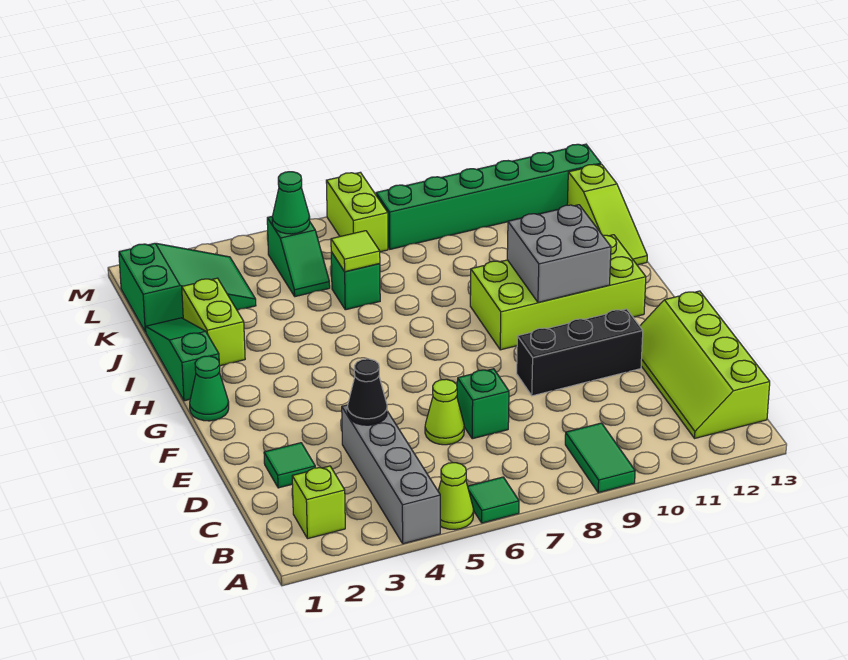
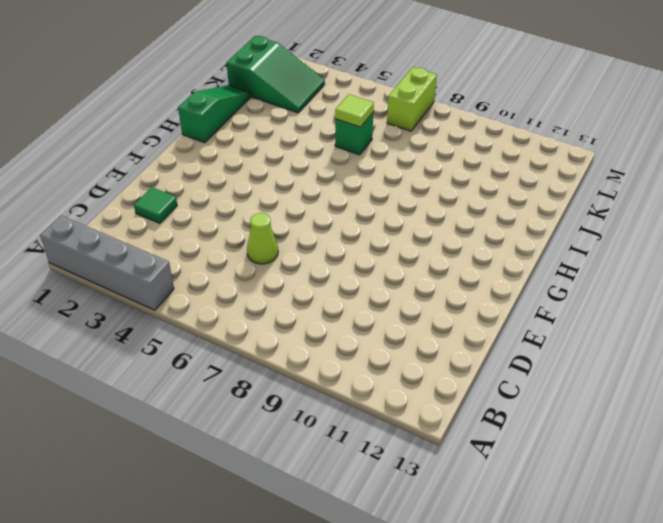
grey 1x4 brick [40,216,174,310] -> grey 1x4 brick turned to [342,405,440,544]
none -> lime 1x1 cone [438,463,474,529]
none -> green 1x1 tile [468,477,519,523]
none -> green 1x2 tile [565,423,635,493]

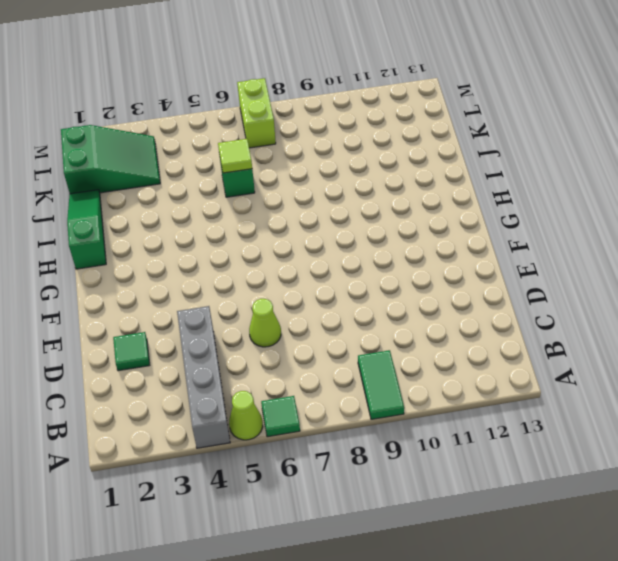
none -> lime 1x1 brick [292,466,345,539]
none -> lime 2x4 slope [640,291,770,438]
none -> green 1x1 brick [457,369,509,439]

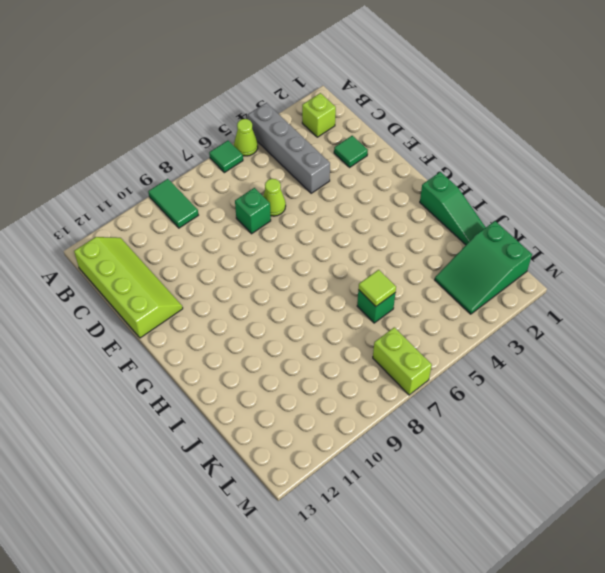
none -> black 1x3 brick [517,309,643,396]
none -> green 1x1 cone [190,356,229,421]
none -> lime 2x4 brick [470,235,646,350]

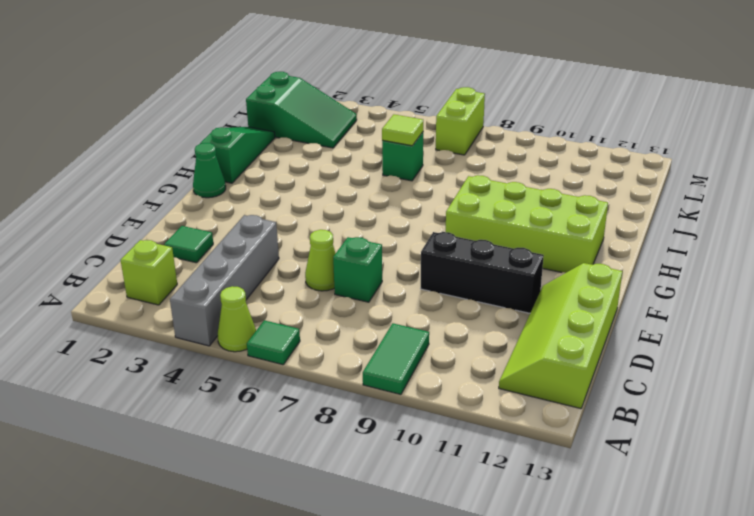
none -> lime 1x2 brick [182,278,245,366]
none -> lime 1x3 slope [567,164,647,265]
none -> green 1x2 slope [267,217,330,297]

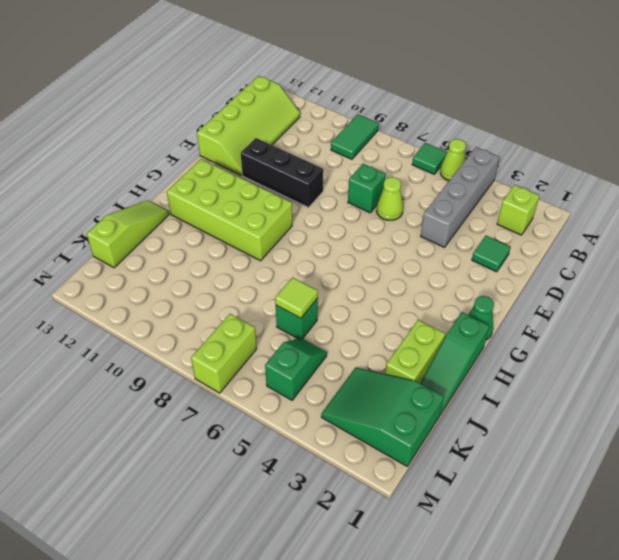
none -> green 1x6 brick [376,144,601,249]
none -> black 1x1 cone [347,359,387,425]
none -> grey 2x2 brick [507,205,611,303]

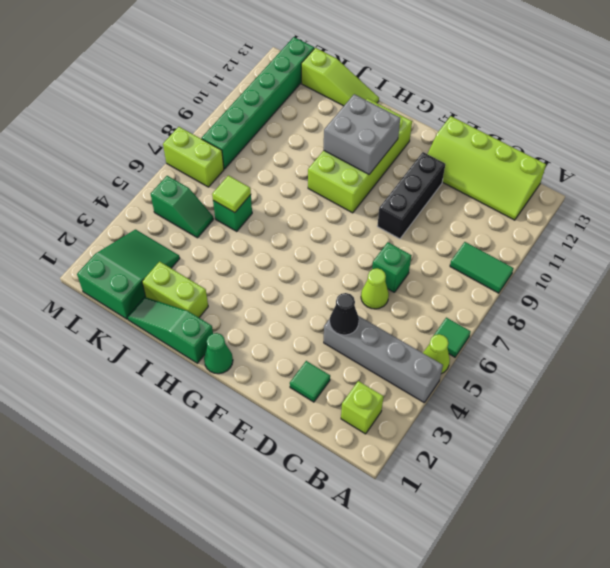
none -> green 1x1 cone [272,172,310,234]

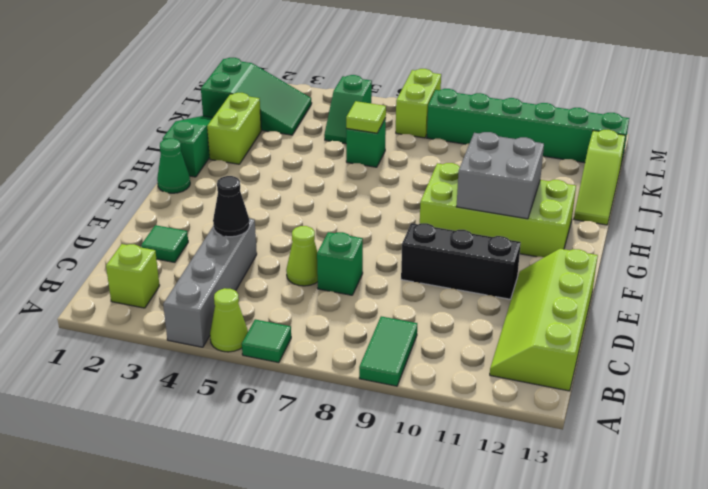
none -> green 1x1 cone [272,172,310,234]

